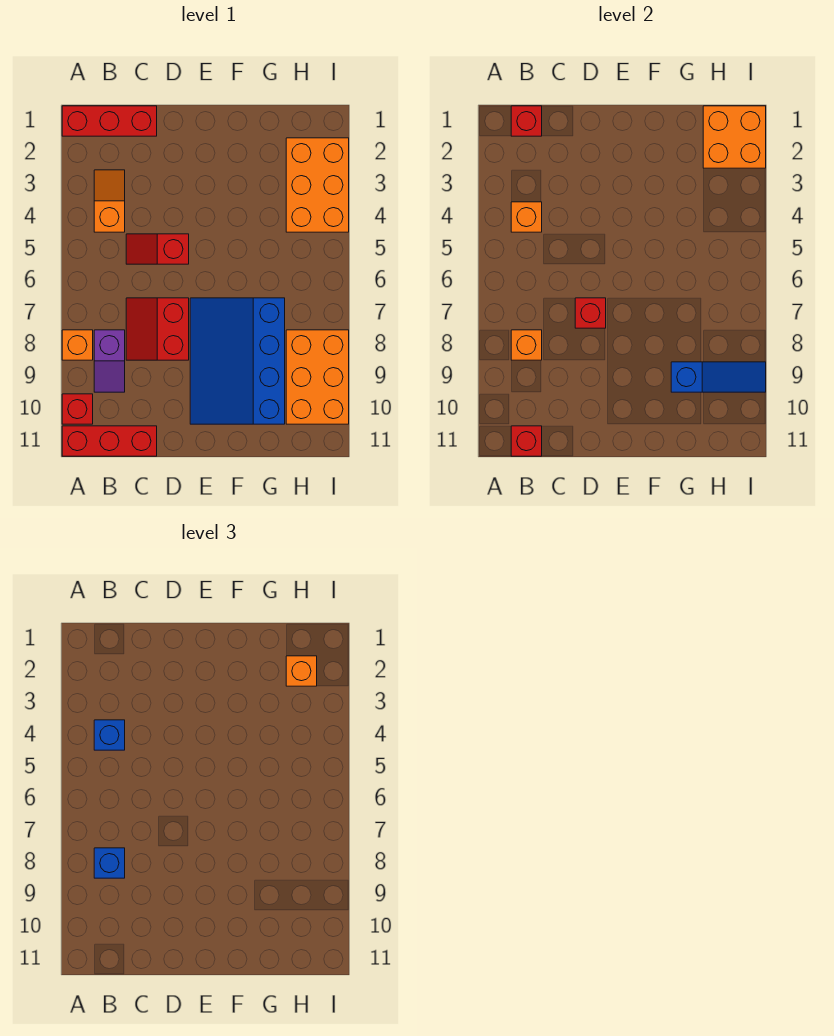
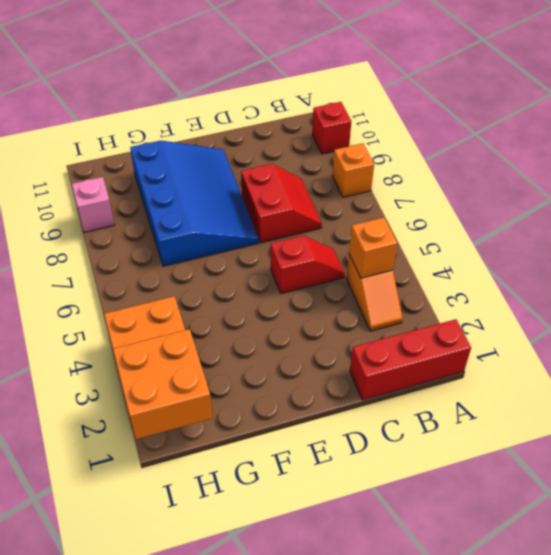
pink 1x1 brick [72,177,114,232] -> orange 2x3 brick [286,330,349,424]
none -> red 1x3 brick [62,426,157,456]
none -> purple 1x2 slope [94,330,125,392]
none -> red 1x1 brick [511,106,542,136]

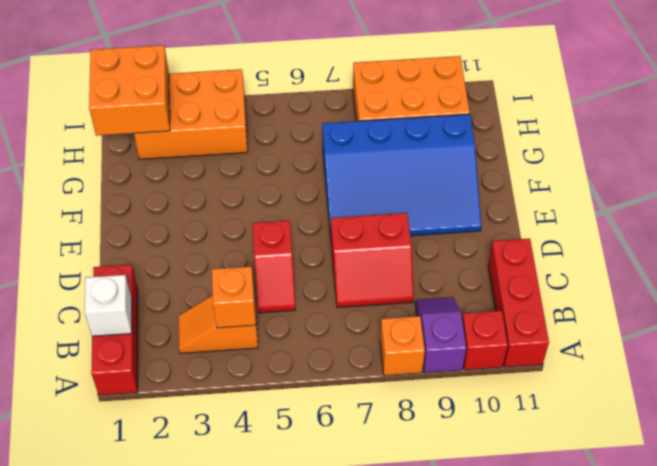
purple 1x2 slope [415,297,466,373] -> purple 1x2 slope turned to [94,330,125,392]
white 1x1 brick [84,275,132,336] -> red 1x1 brick [511,106,542,136]
none -> orange 1x1 brick [511,330,542,360]
none -> red 1x1 brick [511,426,542,456]
none -> red 1x1 brick [575,298,606,328]

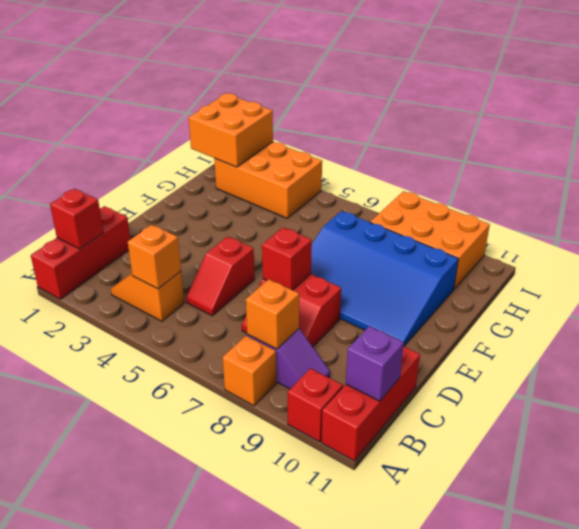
purple 1x1 brick [346,326,404,401] -> red 1x1 brick [511,426,542,456]
none -> blue 1x3 slope [671,362,766,392]
none -> blue 1x1 brick [94,720,125,750]
none -> blue 1x1 brick [94,848,125,878]

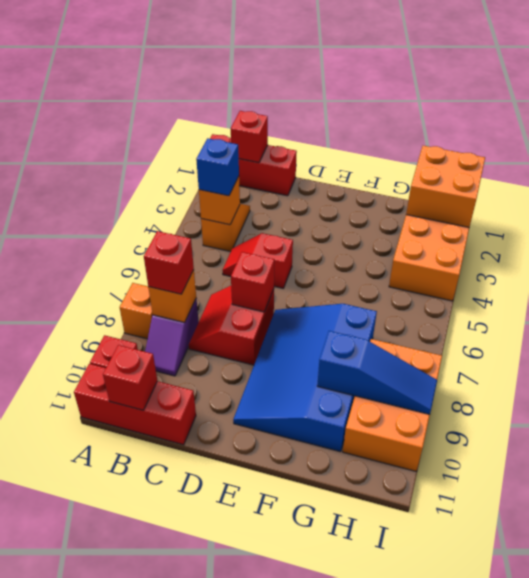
red 1x1 brick [144,231,194,294] -> blue 1x1 brick [94,848,125,878]
none -> orange 1x1 brick [286,656,317,686]

